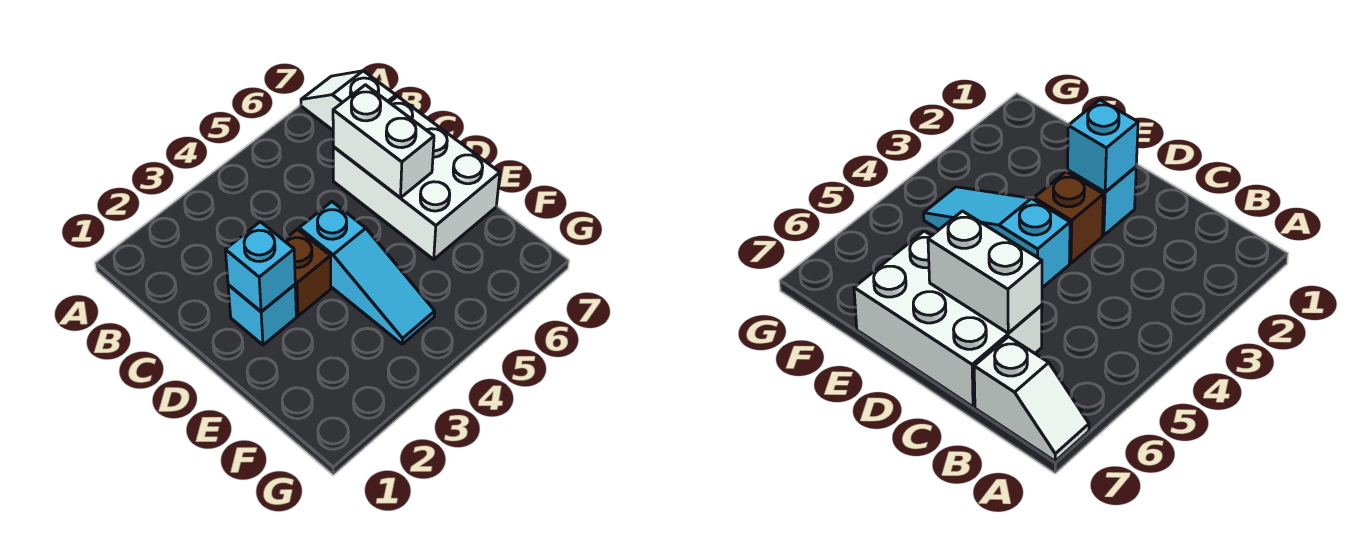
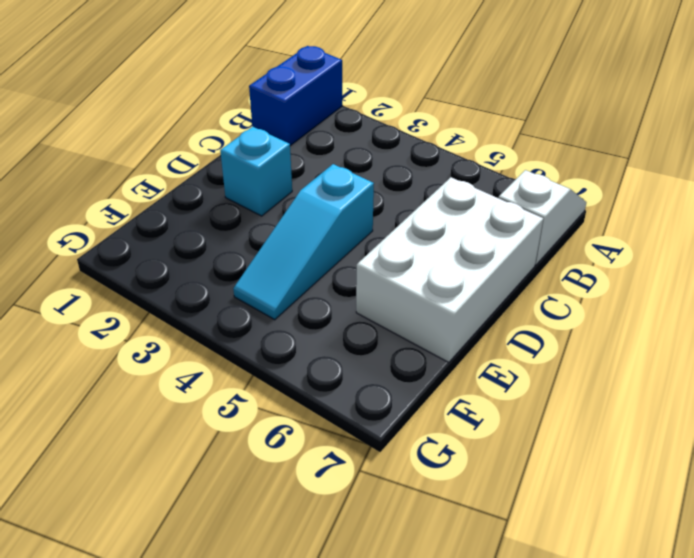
blue 1x2 brick [249,46,342,146] -> none
none -> brown 1x1 brick [284,229,331,316]
none -> white 1x2 brick [333,85,434,198]

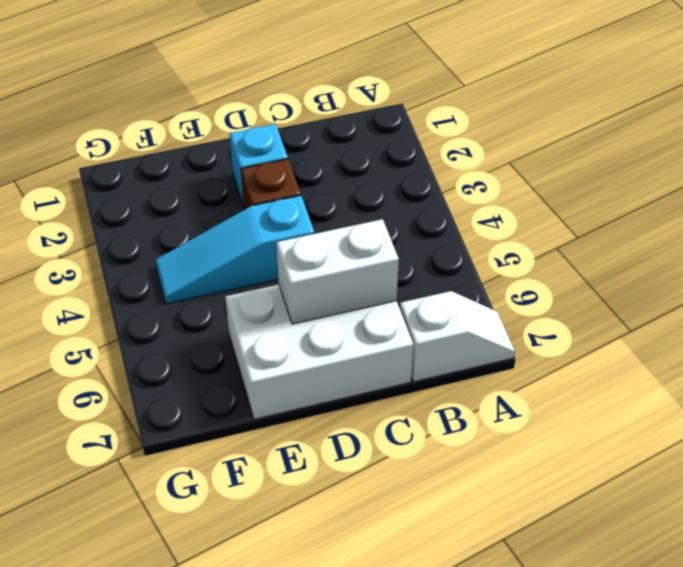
none -> cyan 1x1 brick [225,222,295,312]

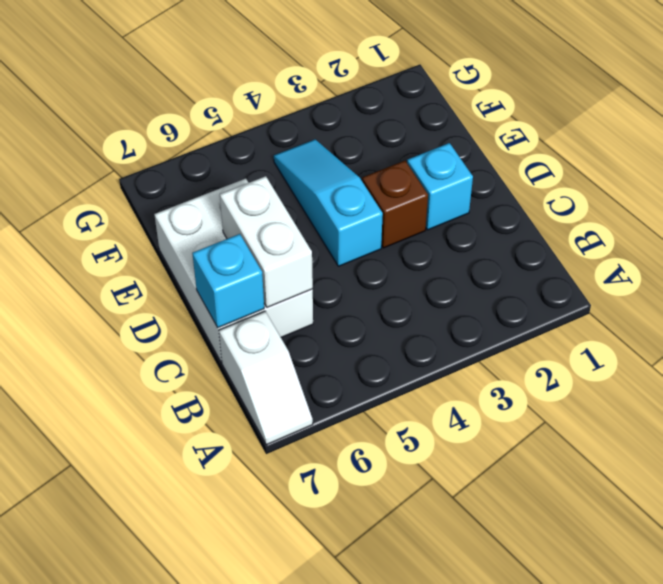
cyan 1x1 brick [192,234,264,328] -> cyan 1x1 brick moved to [225,222,295,312]

